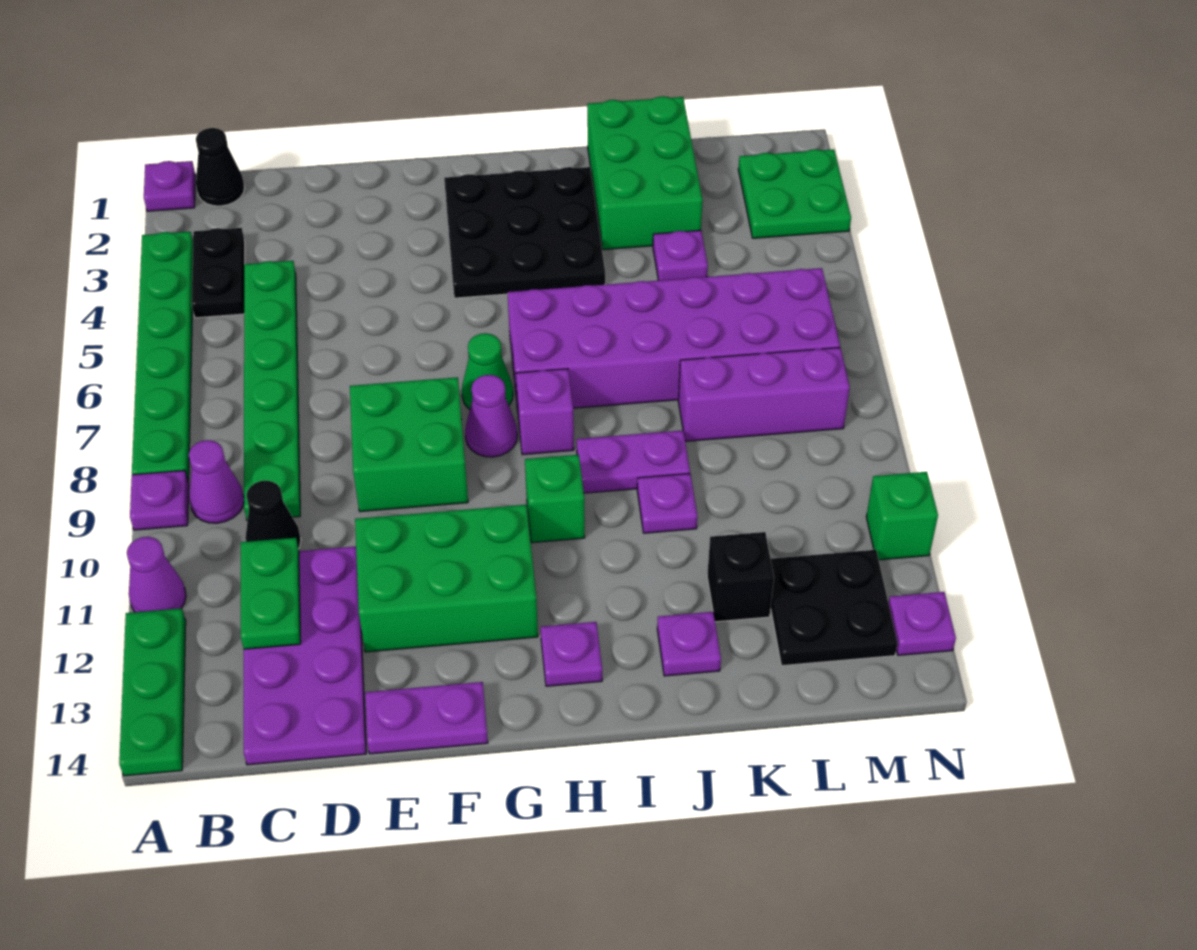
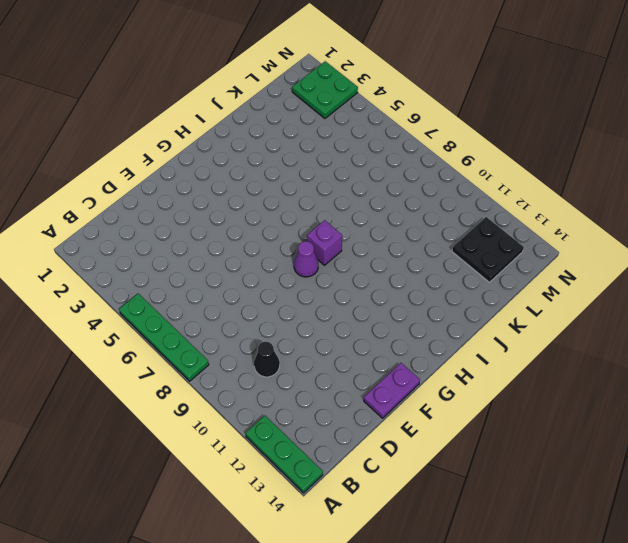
green 1x4 plate [119,294,209,381] -> green 1x6 plate [132,232,193,481]
none -> purple 1x1 plate [144,161,195,211]
none -> purple 1x1 plate [130,470,189,530]
none -> purple 1x1 cone [127,537,186,612]
none -> black 1x1 cone [196,128,245,206]

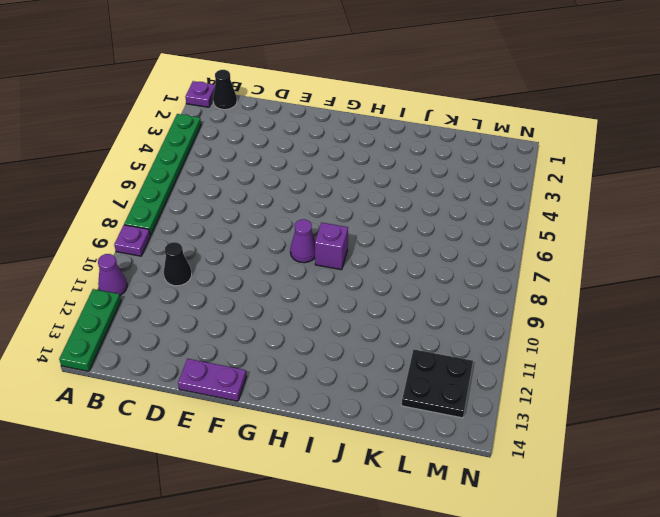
none -> black 1x2 plate [192,228,245,318]
none -> purple 1x1 cone [189,440,244,523]
none -> green 1x6 plate [244,261,300,521]
none -> purple 2x4 plate [244,546,366,765]

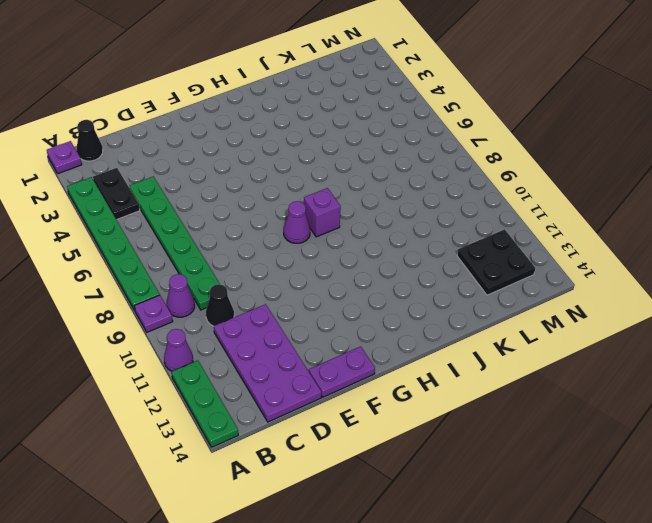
none -> green 2x2 brick [350,377,468,512]
none -> green 2x3 brick [355,505,538,652]
none -> black 3x3 plate [444,167,605,298]
none -> green 1x1 cone [462,333,513,409]

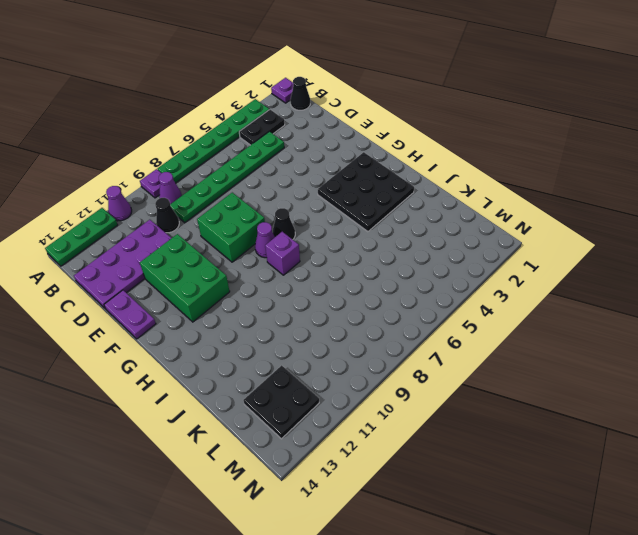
black 1x1 cone [273,208,295,239] -> green 1x1 cone [462,333,513,409]
none -> purple 2x6 brick [508,268,840,410]
none -> green 1x1 brick [525,455,585,543]
none -> purple 1x1 plate [541,622,602,686]
none -> purple 1x2 plate [577,430,690,493]

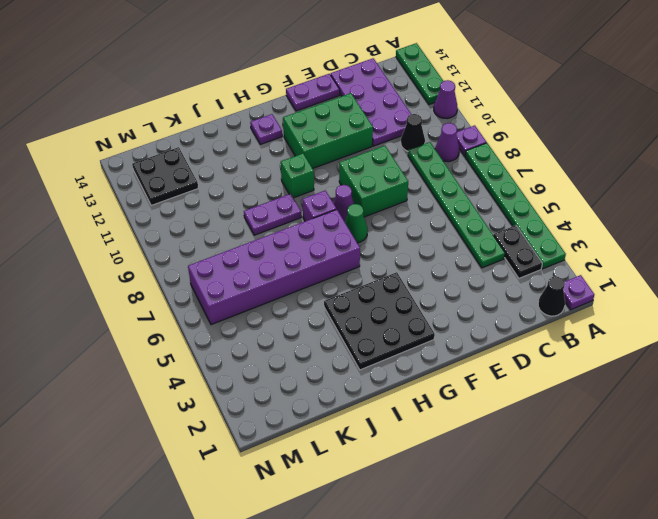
none -> green 2x3 brick [587,96,703,250]
none -> purple 1x1 plate [637,474,697,533]
none -> purple 1x1 plate [657,612,721,676]
none -> purple 1x1 plate [653,230,708,280]

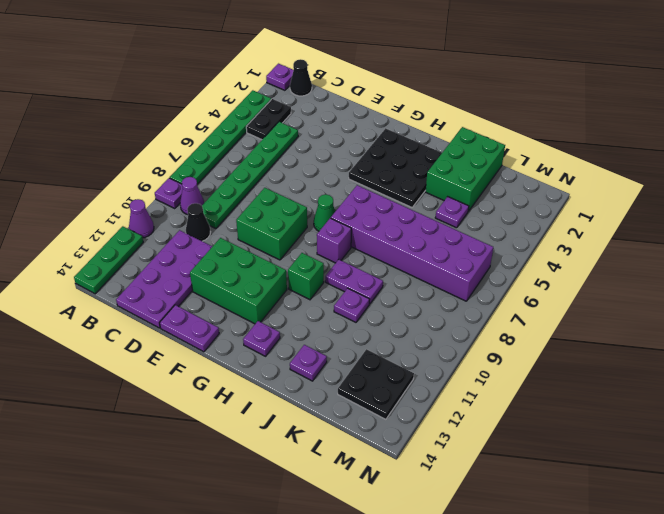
none -> purple 1x1 cone [465,375,517,457]
none -> purple 1x3 brick [678,348,850,441]
none -> black 1x1 brick [707,532,774,622]
none -> green 2x2 plate [738,149,851,238]

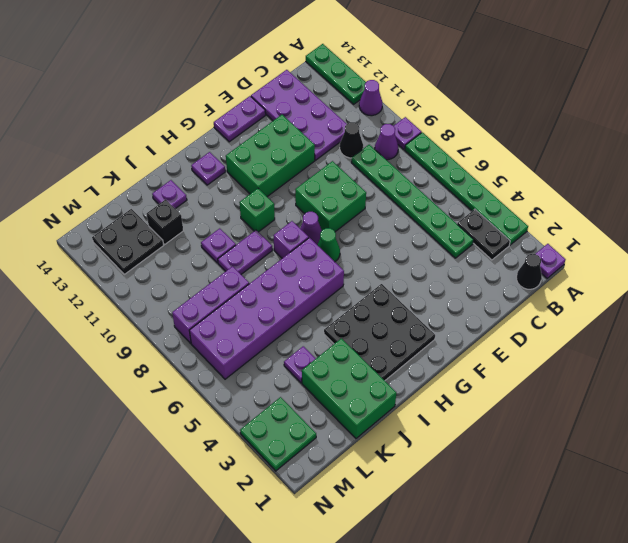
none -> green 1x1 brick [866,472,938,560]
none -> purple 1x1 plate [889,592,956,655]
none -> green 1x2 plate [241,538,301,649]

